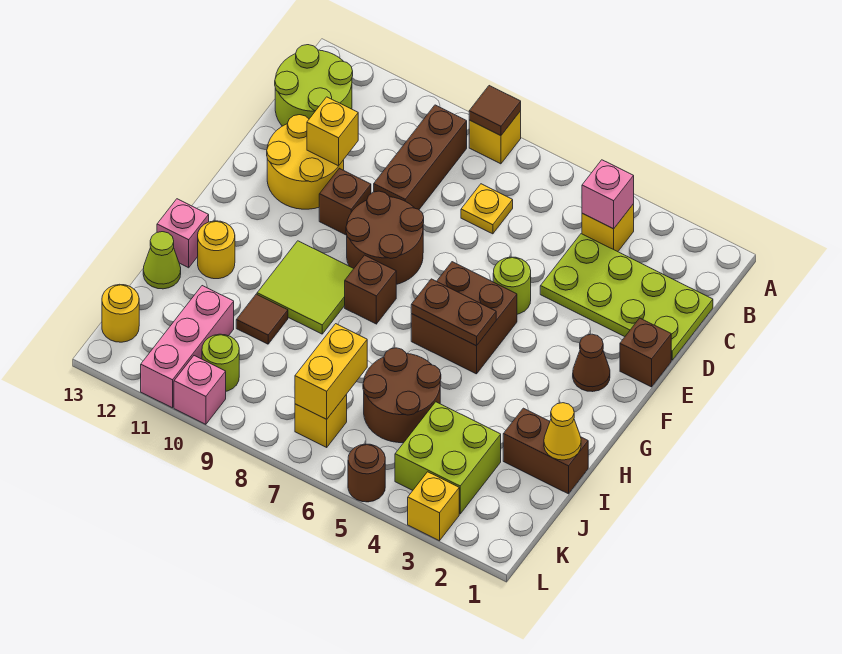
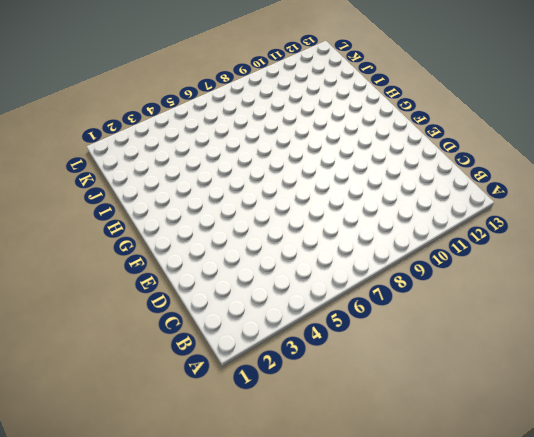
none -> yellow 1x1 brick [469,111,521,164]
none -> yellow 1x1 brick [582,204,634,252]
none -> brown 1x3 brick [374,105,467,209]
none -> lime 2x2 round brick [275,45,353,126]

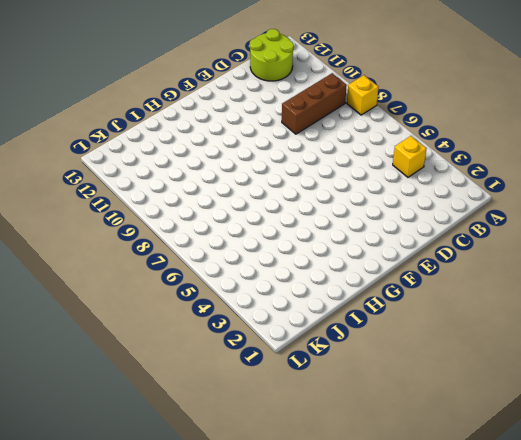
none -> lime 2x4 plate [540,234,713,360]
none -> yellow 1x1 plate [461,184,513,234]
none -> yellow 2x2 round brick [267,115,344,209]
none -> brown 1x1 brick [620,318,671,387]

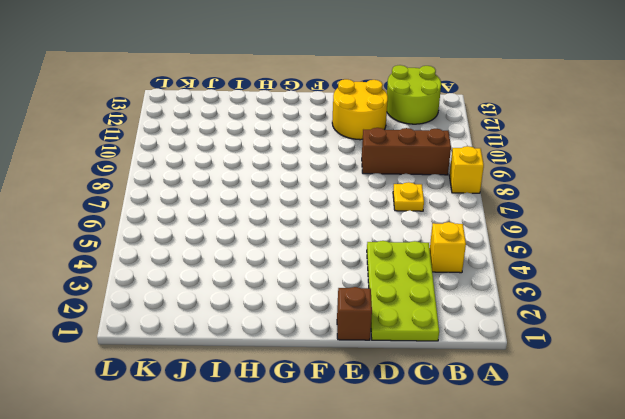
none -> lime 1x1 round brick [493,257,531,314]
none -> brown 2x2 round brick [346,191,424,284]
none -> brown 1x1 brick [319,168,371,235]
none -> brown 1x1 cone [573,334,610,392]

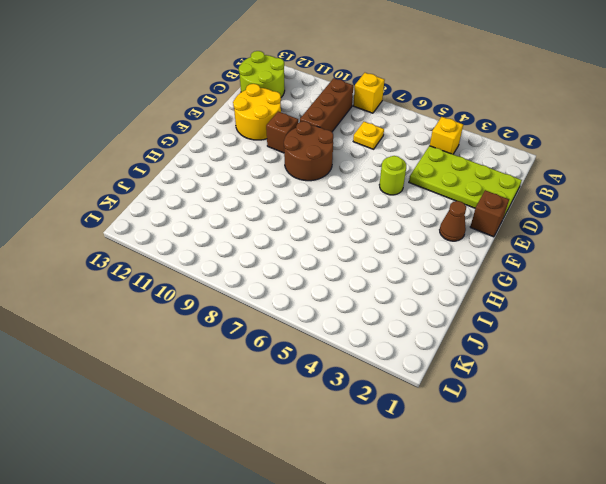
none -> brown 2x2 brick [411,262,517,374]
none -> brown 1x1 brick [345,255,396,324]
none -> lime 2x2 tile [257,241,354,334]
none -> yellow 1x1 round brick [198,221,235,279]

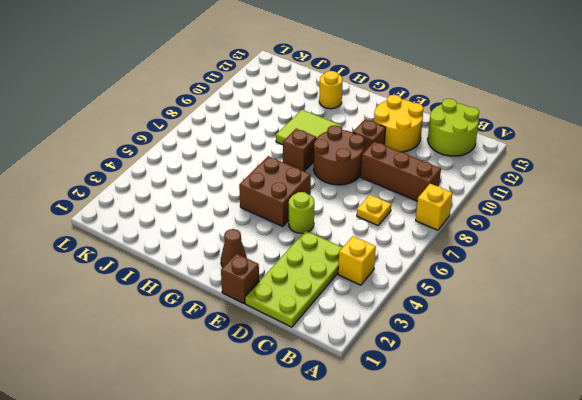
none -> pink 1x1 brick [157,199,209,268]
none -> brown 1x2 brick [503,408,588,494]
none -> brown 2x2 round brick [363,348,441,443]
none -> brown 1x1 tile [236,294,288,344]

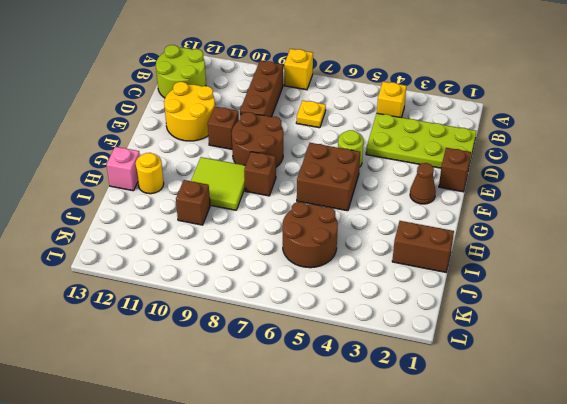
brown 1x1 brick [176,180,210,225] -> brown 1x1 tile [236,294,288,344]
none -> lime 1x1 cone [143,232,181,289]
none -> lime 2x2 brick [395,402,501,514]
none -> pink 1x3 brick [141,286,234,408]
none -> yellow 1x1 brick [295,395,347,447]

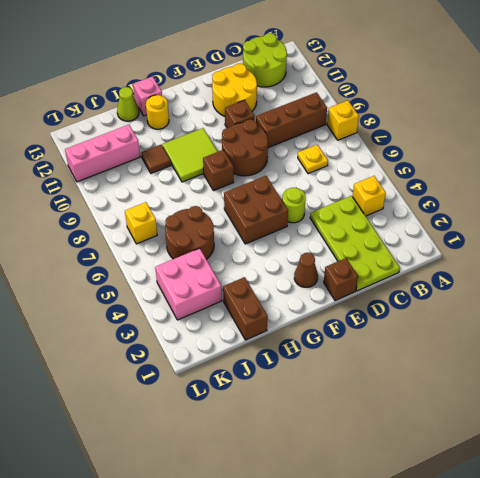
pink 2x2 brick [155,248,222,320] -> lime 2x2 brick [395,402,501,514]
none -> lime 1x1 round brick [202,334,239,391]
none -> yellow 1x1 round brick [102,284,139,342]
none -> yellow 1x1 brick [408,472,459,541]
none -> brown 1x1 round brick [348,444,385,502]

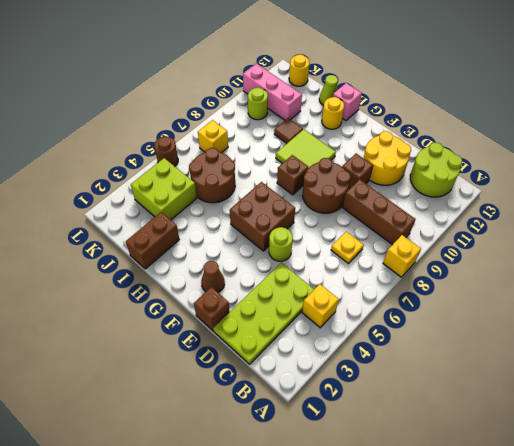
none -> yellow 1x1 brick [408,472,459,541]
none -> pink 1x1 brick [174,356,226,424]
none -> brown 1x1 tile [469,86,521,136]
none -> pink 1x1 brick [582,160,634,229]

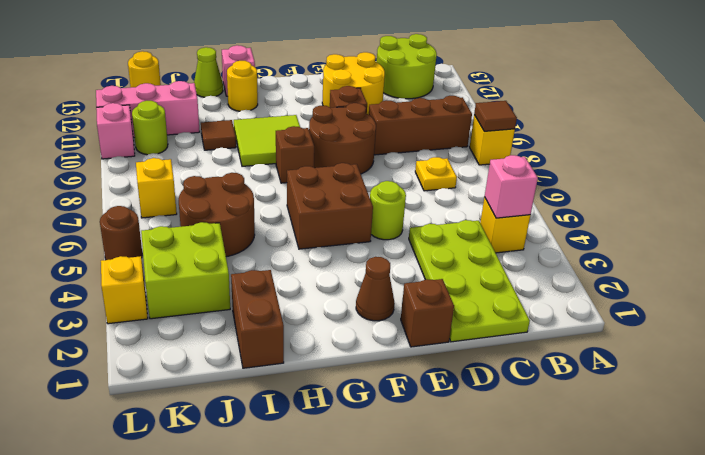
none -> yellow 1x1 brick [307,97,358,166]
none -> brown 1x2 plate [411,279,496,346]
none -> yellow 1x1 cone [544,403,581,460]
none -> yellow 1x2 brick [295,324,367,419]

